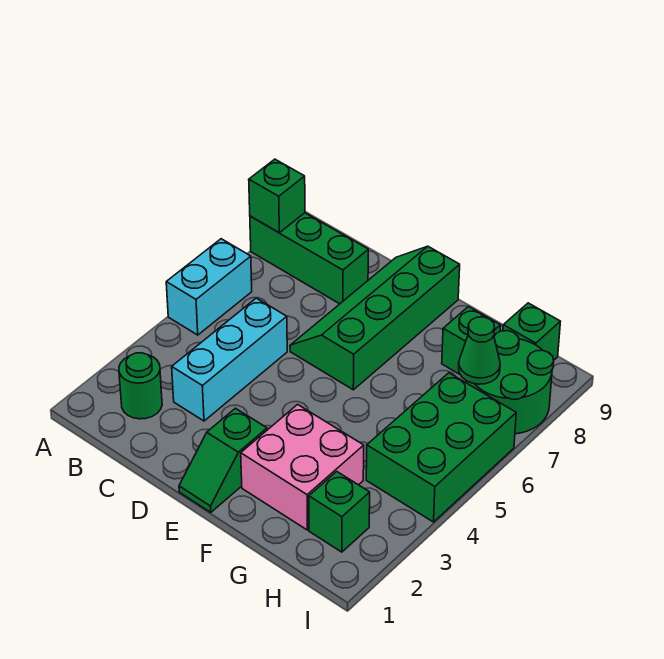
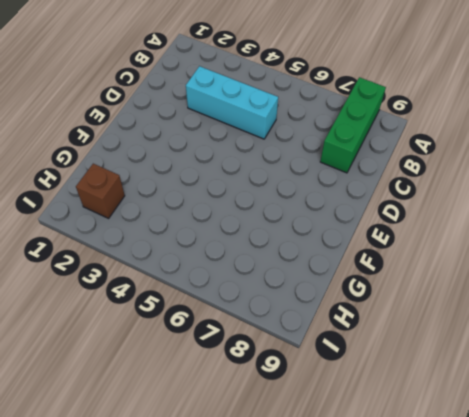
brown 1x1 brick [76,164,125,218] -> green 1x1 brick [309,472,370,552]
none -> cyan 1x2 brick [166,239,252,335]
none -> green 1x1 round brick [119,353,162,419]
none -> green 2x4 slope [290,246,460,390]

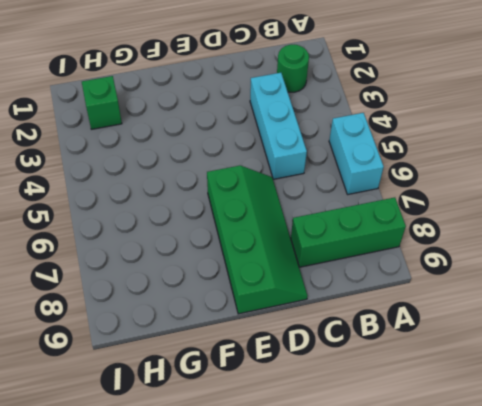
none -> green 1x2 slope [179,408,267,512]
none -> pink 2x2 brick [241,405,364,530]
none -> green 1x1 brick [442,307,500,374]

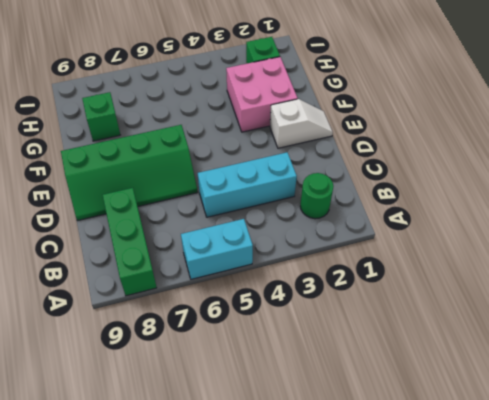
white 1x2 slope [270,99,333,148] -> green 1x2 slope [179,408,267,512]
none -> green 2x3 brick [366,373,516,522]
none -> green 2x2 round brick [467,331,554,434]
none -> green 1x1 brick [503,303,560,360]

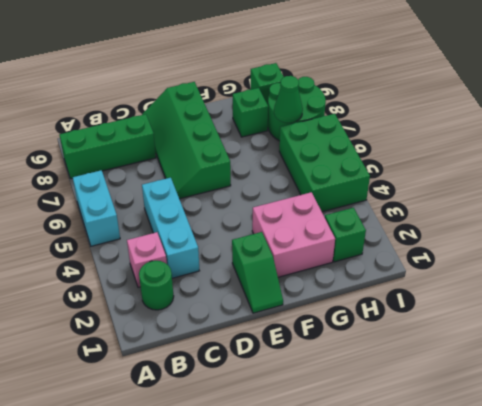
pink 1x1 brick [127,232,167,287] -> none
none -> green 1x1 brick [249,159,305,233]

